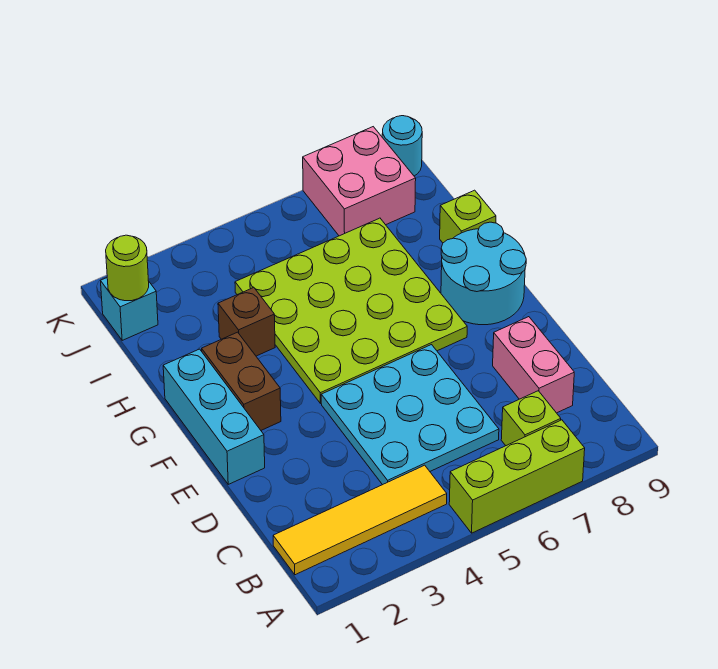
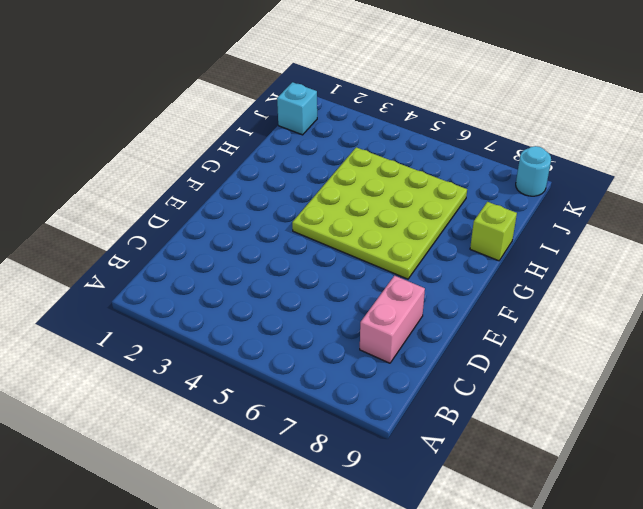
none -> lime 1x3 brick [449,420,585,533]
none -> yellow 1x4 tile [273,465,447,575]
none -> lime 1x1 brick [501,391,561,446]

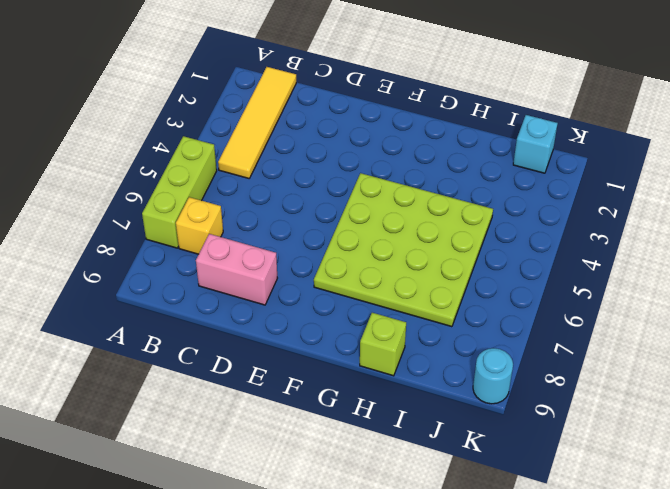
yellow 1x1 brick [176,197,223,254] -> lime 1x1 brick [501,391,561,446]
none -> cyan 3x3 plate [321,345,499,485]
none -> cyan 1x3 brick [163,349,265,484]
none -> brown 1x2 brick [202,332,281,430]

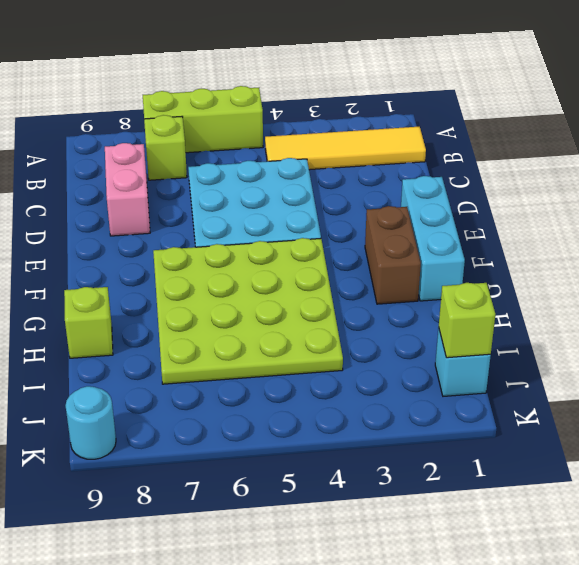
lime 1x1 brick [439,283,495,358] -> lime 1x1 round brick [106,235,149,301]
none -> cyan 2x2 round brick [441,222,526,325]
none -> brown 1x1 brick [218,287,275,356]
none -> pink 2x2 brick [303,127,416,236]

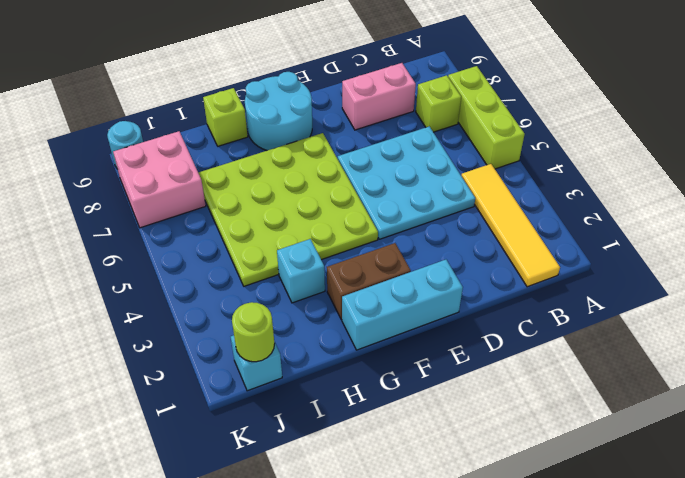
cyan 1x1 brick [277,239,325,303] -> brown 1x1 brick [218,287,275,356]

